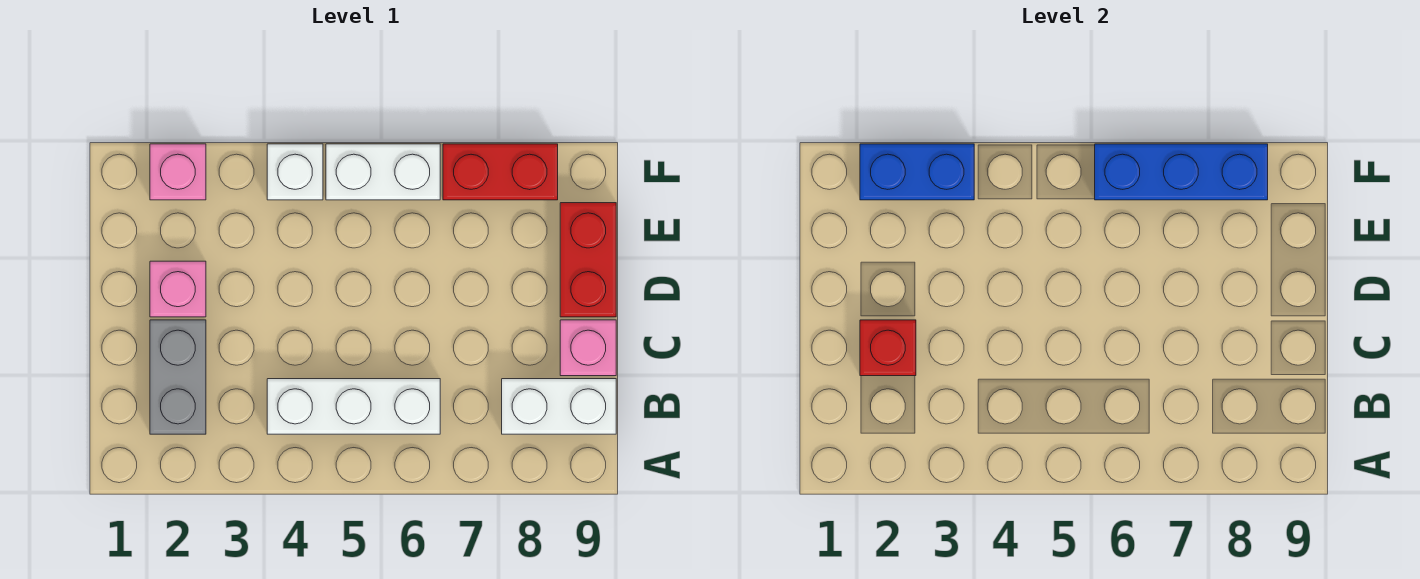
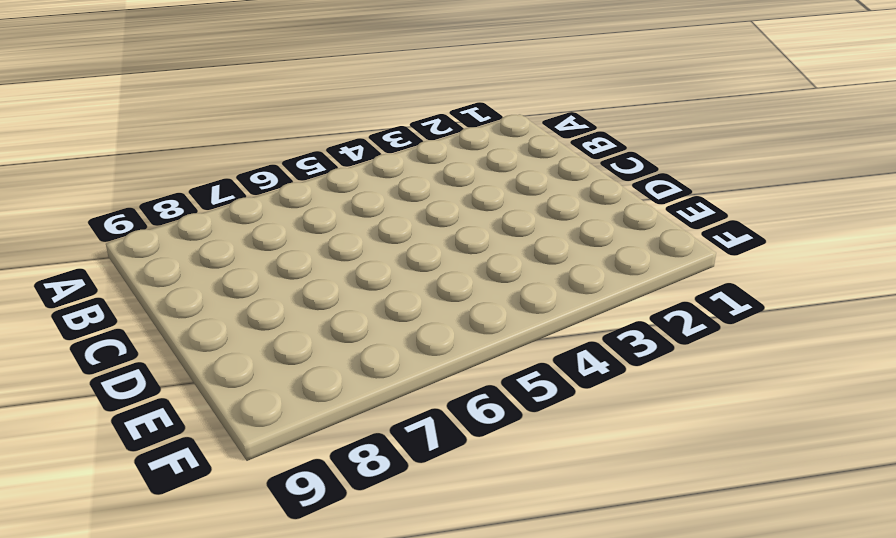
none -> grey 1x2 brick [150,320,206,434]
none -> white 1x3 brick [267,379,440,434]
none -> white 1x2 brick [502,379,616,434]

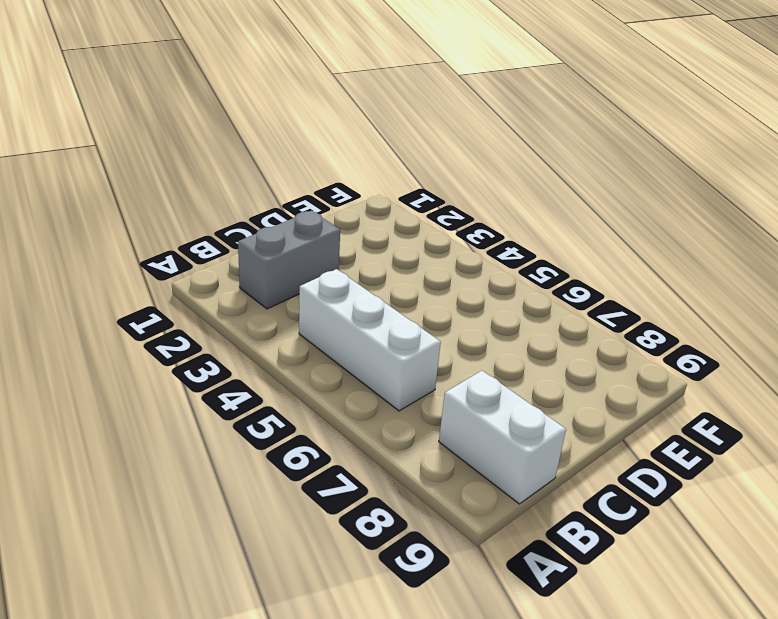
none -> pink 1x1 brick [560,320,616,376]
none -> pink 1x1 brick [150,261,206,317]
none -> red 1x2 brick [560,203,616,317]

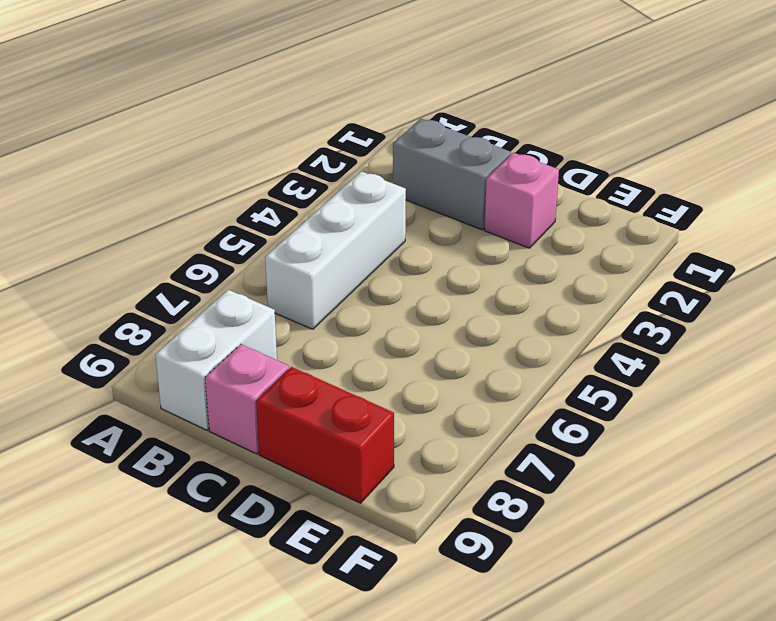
none -> pink 1x1 brick [150,144,206,200]
none -> white 1x1 brick [267,144,323,200]
none -> white 1x2 brick [326,144,440,200]

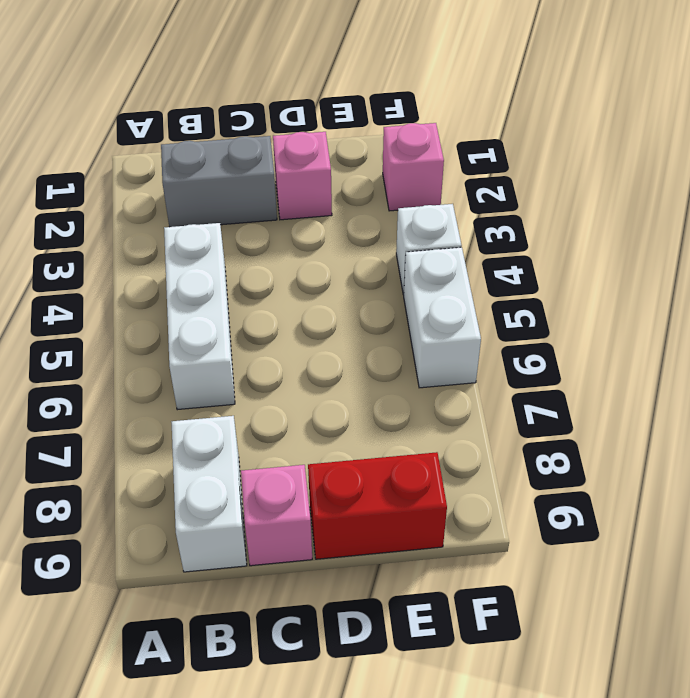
none -> red 1x2 brick [443,144,558,200]
none -> red 1x1 brick [860,320,916,376]
none -> blue 1x2 brick [860,144,974,200]

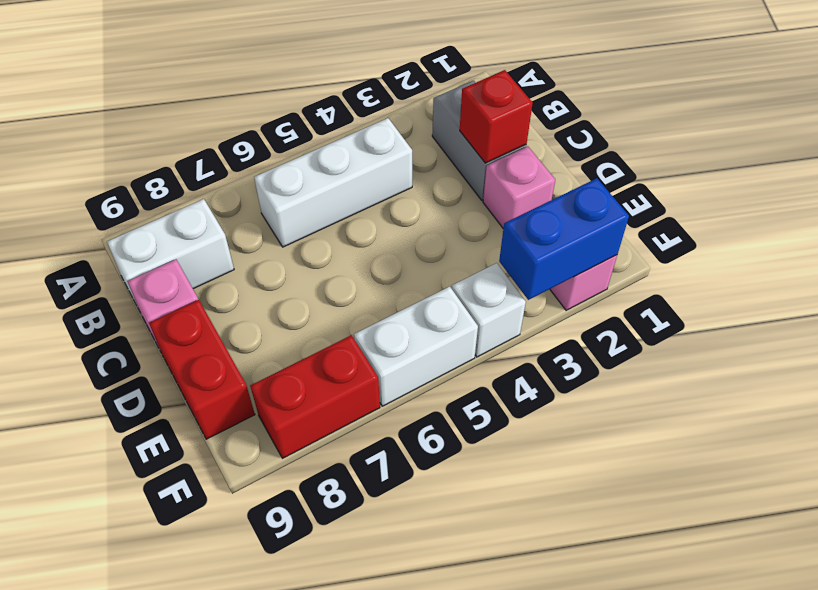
none -> blue 1x3 brick [1095,144,1268,200]

